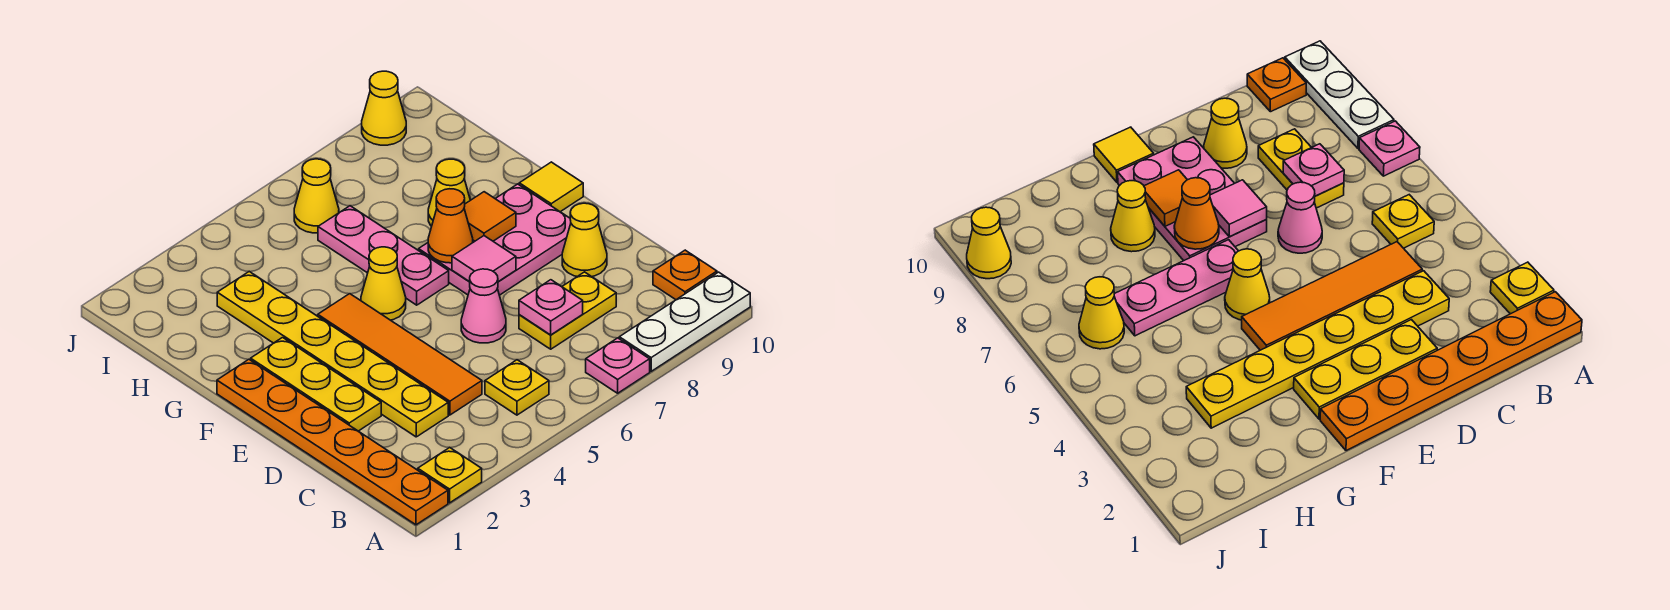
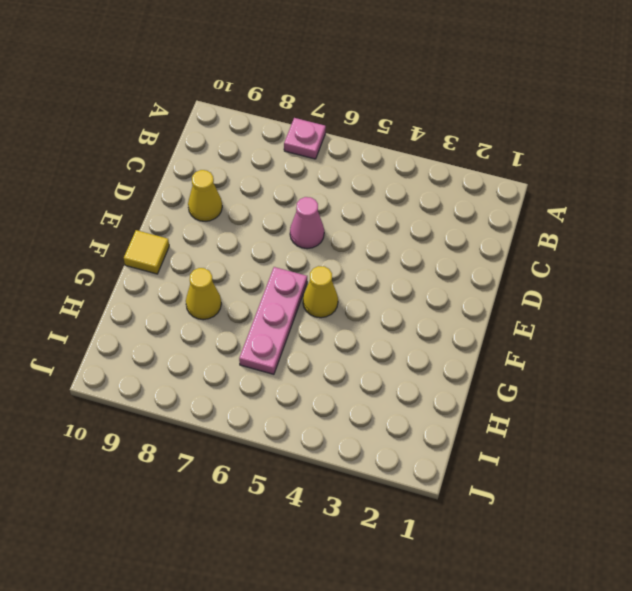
none -> orange 1x6 plate [217,359,448,525]
none -> yellow 1x1 plate [418,447,482,503]
none -> white 1x3 plate [619,272,750,371]

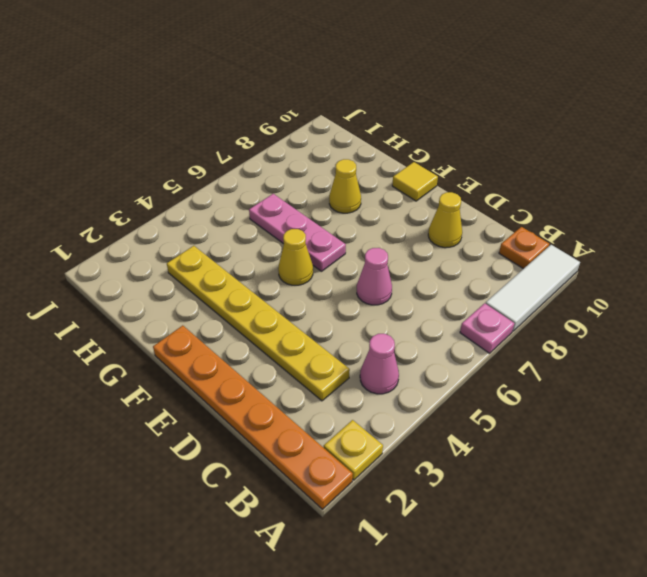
white 1x3 tile [486,245,580,331] -> white 1x3 plate [619,272,750,371]
pink 1x1 cone [360,334,399,394] -> none
none -> yellow 1x1 plate [485,360,549,415]
none -> orange 1x4 tile [318,294,482,415]
none -> yellow 1x2 plate [519,272,616,349]

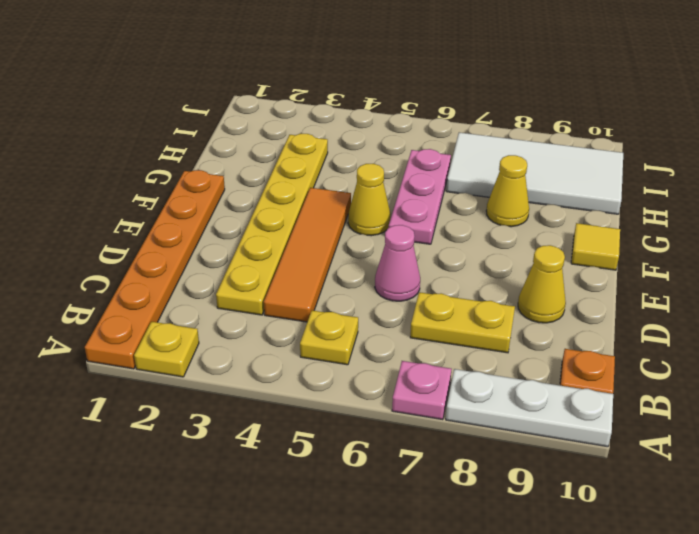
white 2x4 tile [446,132,623,214] -> none
none -> yellow 1x3 plate [251,338,381,431]
none -> pink 2x3 plate [419,184,571,295]
none -> yellow 1x1 cone [294,159,339,233]

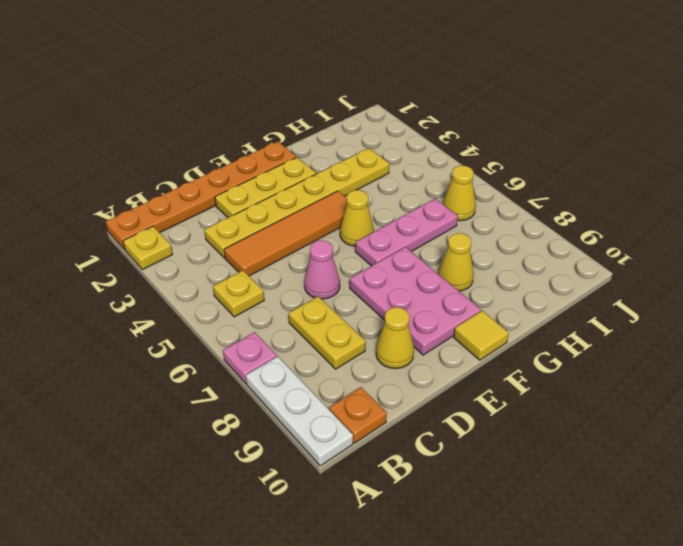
none -> yellow 1x1 cone [362,71,406,145]
none -> pink 1x1 plate [519,280,583,335]
none -> pink 1x1 tile [452,236,516,282]

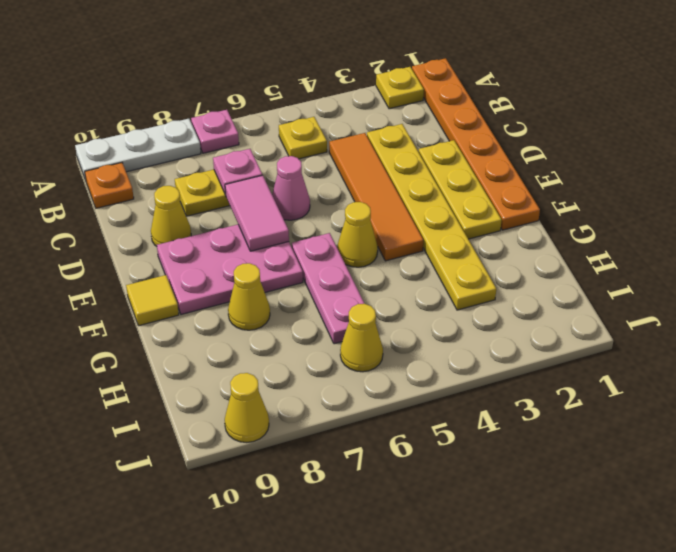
pink 1x2 tile [225,175,289,251] -> pink 1x1 tile [452,236,516,282]
none -> orange 1x1 cone [428,189,473,263]
none -> orange 1x1 tile [464,192,516,241]

